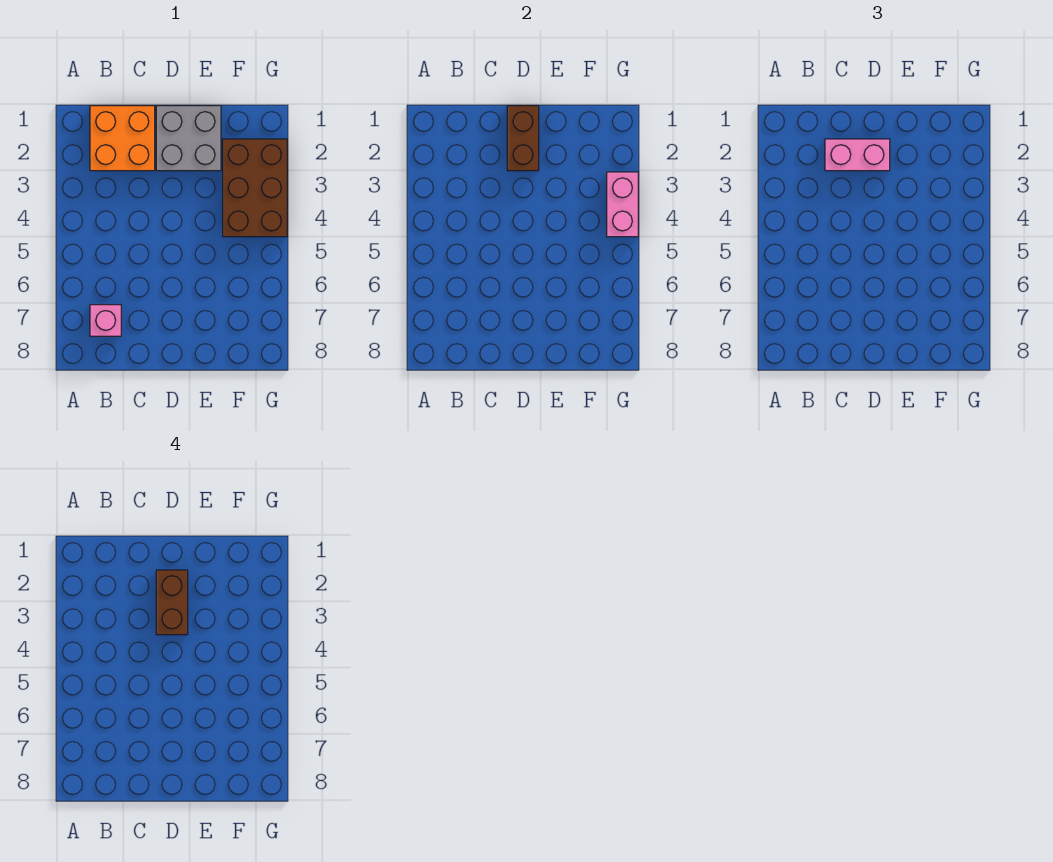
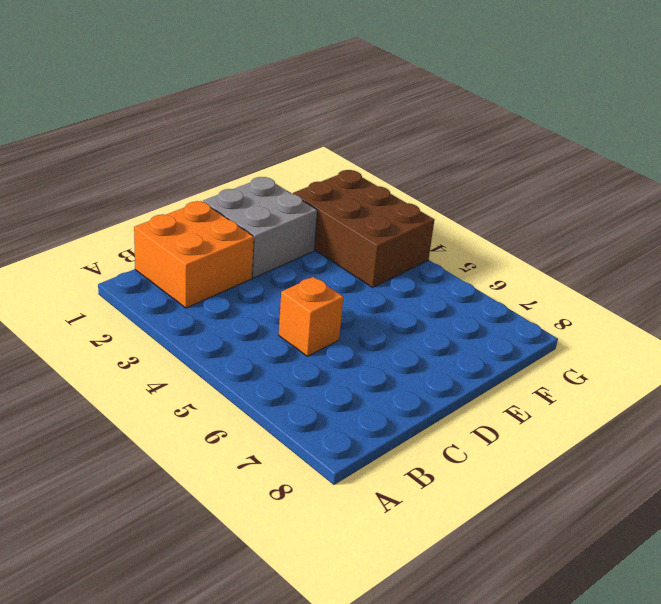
orange 1x1 brick [279,277,343,356] -> none
none -> pink 1x1 brick [90,305,121,336]
none -> brown 1x2 brick [507,106,539,171]

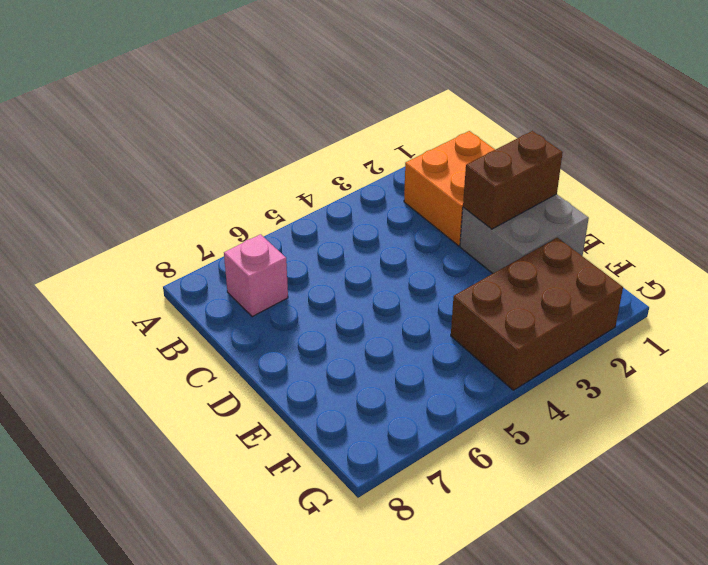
none -> pink 1x2 brick [607,172,638,237]
none -> pink 1x2 brick [825,139,890,171]

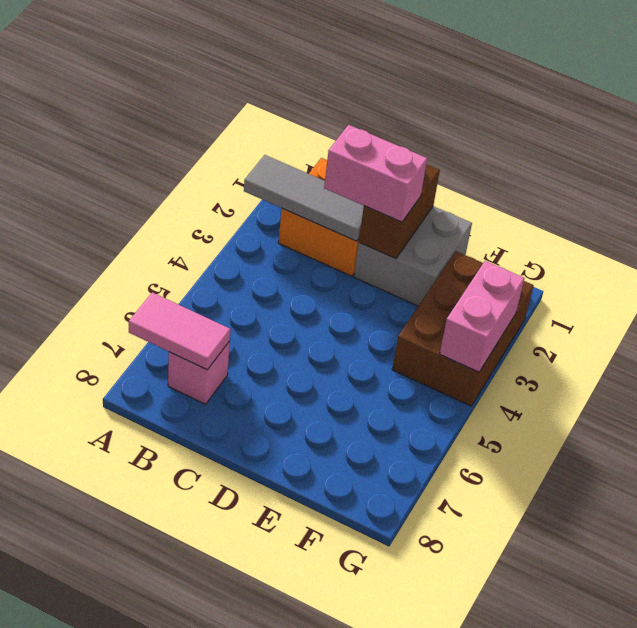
grey 1x3 tile [244,155,364,241] -> none
pink 1x2 tile [129,292,231,370] -> none
none -> brown 1x2 brick [156,570,188,635]

